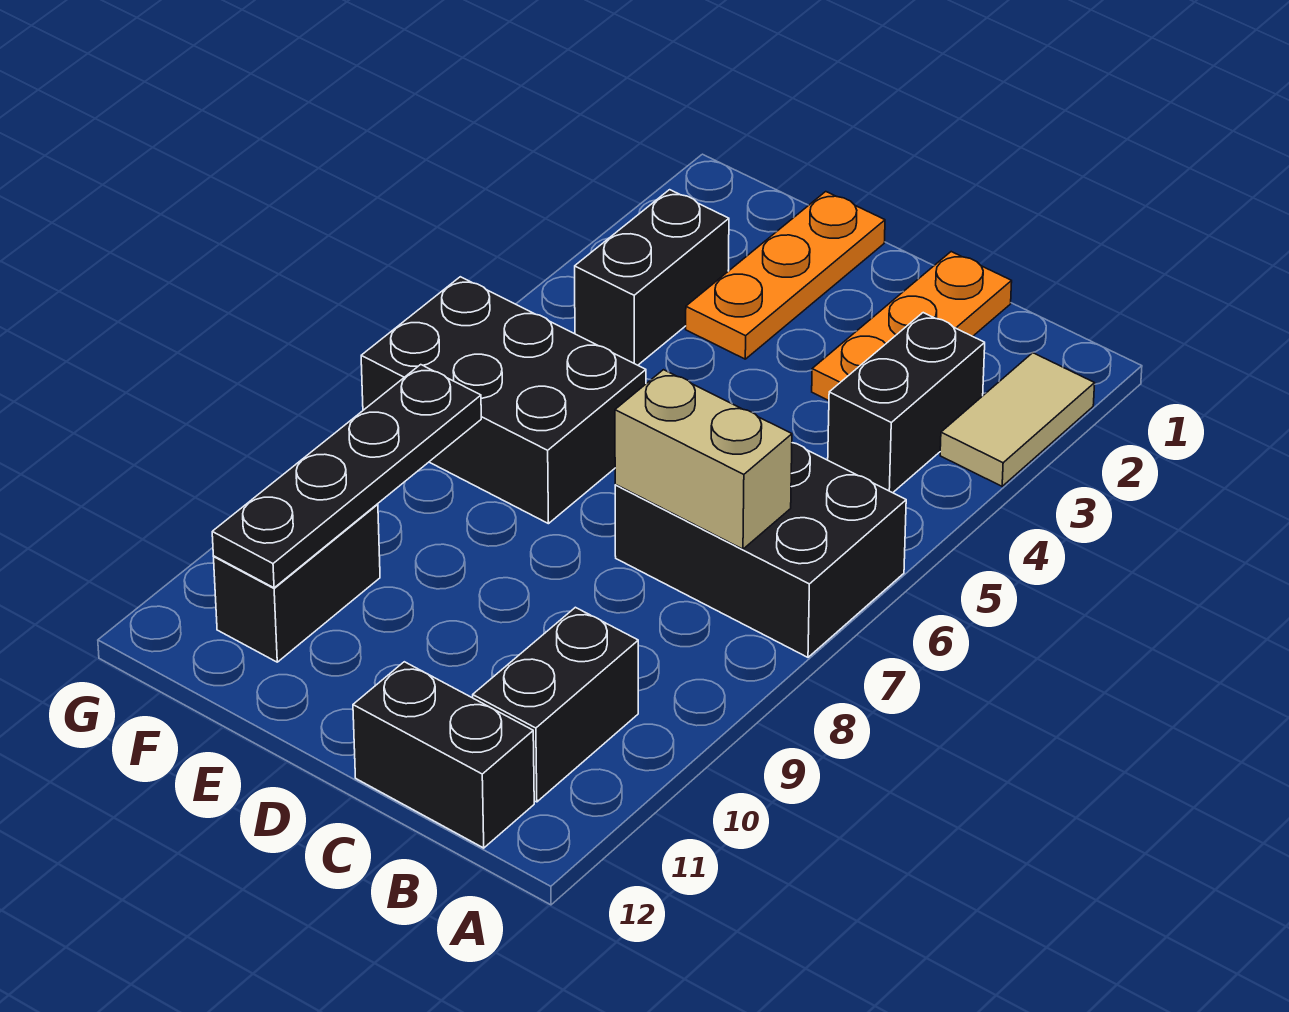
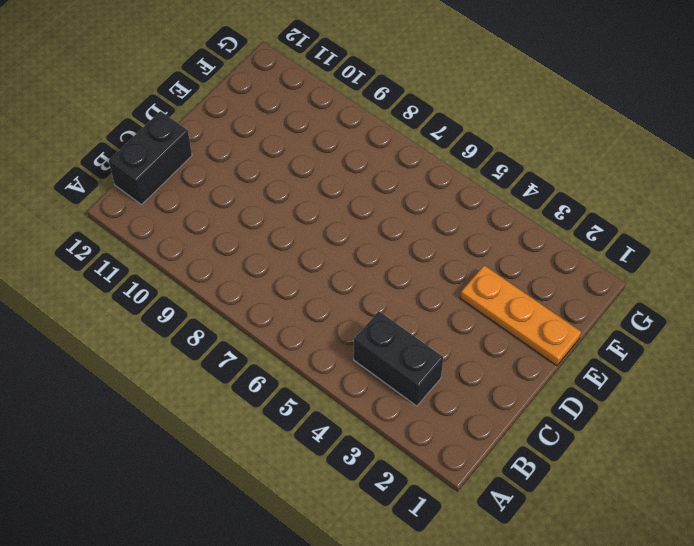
none -> tan 1x2 tile [940,353,1095,486]
none -> black 2x3 brick [615,443,906,657]
none -> black 1x2 brick [473,607,638,802]

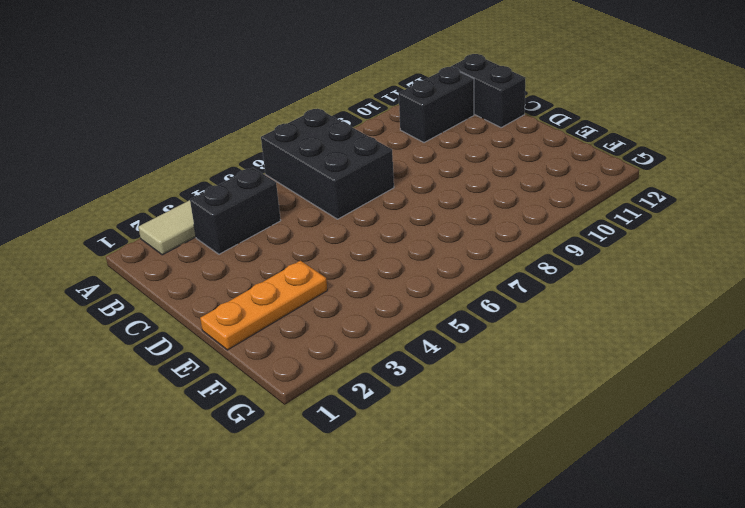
none -> orange 1x3 plate [812,252,1012,401]
none -> black 2x3 brick [361,277,646,524]
none -> black 1x2 brick [575,190,729,365]

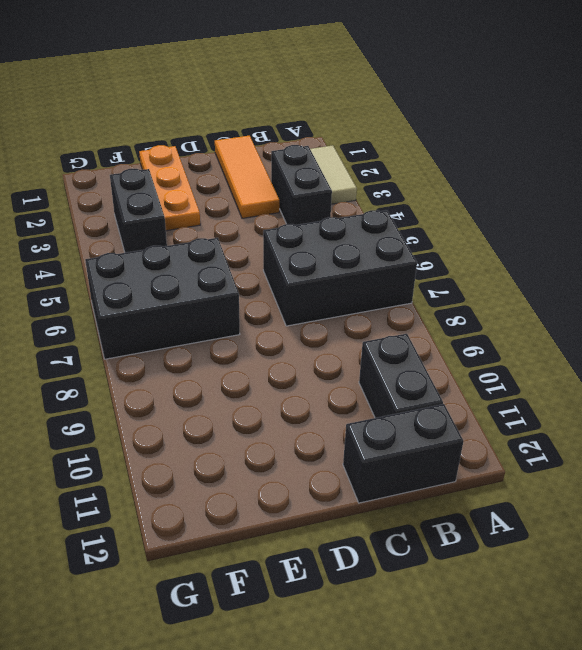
orange 1x3 tile [215,136,279,218] -> orange 1x3 plate [812,252,1012,401]
none -> black 1x2 brick [214,504,380,662]
none -> tan 1x2 brick [615,370,792,549]
none -> black 1x4 plate [212,365,481,588]

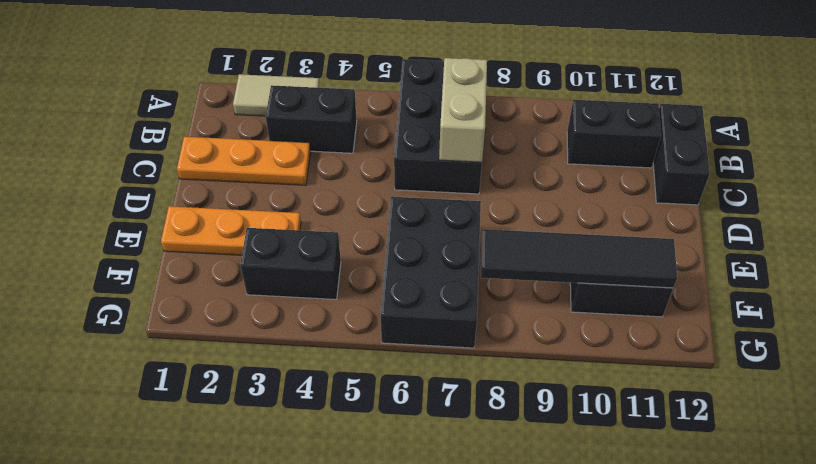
black 1x4 tile [481,229,677,288] -> black 1x4 plate [212,365,481,588]

